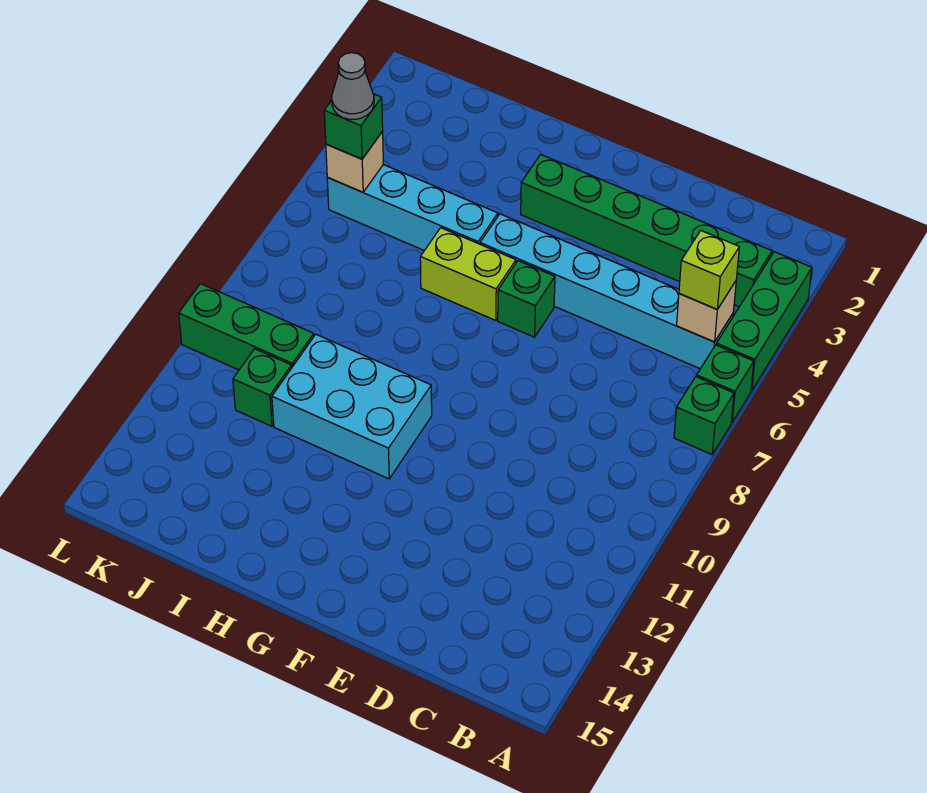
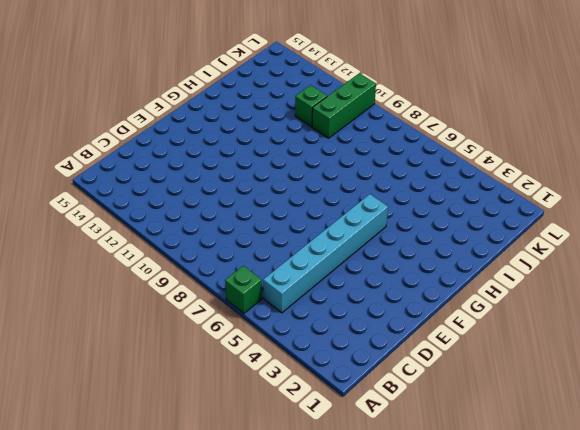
none -> green 1x3 brick [716,252,812,391]
none -> green 1x1 brick [674,377,734,454]
none -> green 1x6 brick [521,155,772,307]

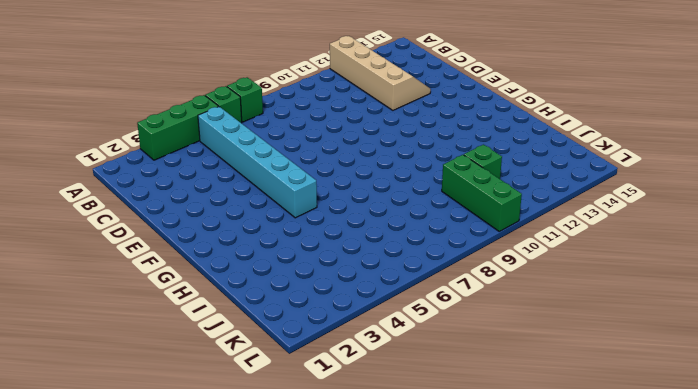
tan 2x4 slope [330,36,431,110] -> none
none -> green 1x6 brick [521,155,772,307]
none -> green 1x1 brick [498,261,555,337]
none -> lime 1x2 brick [420,228,516,321]

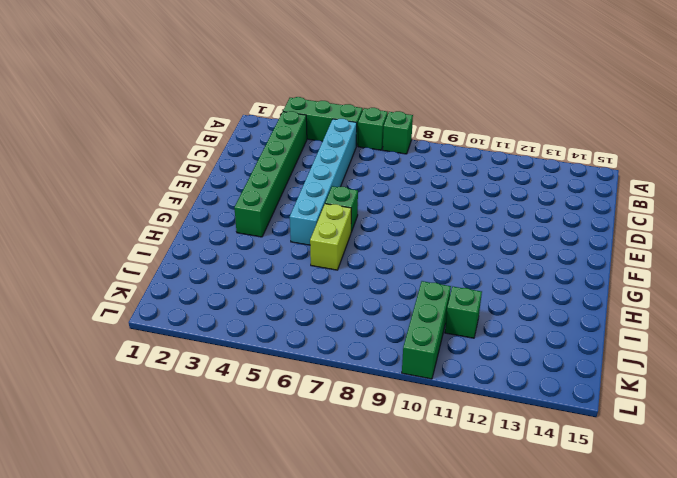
none -> cyan 2x3 brick [272,334,432,479]
none -> cyan 1x4 brick [327,165,498,251]
none -> tan 1x1 brick [677,281,736,342]

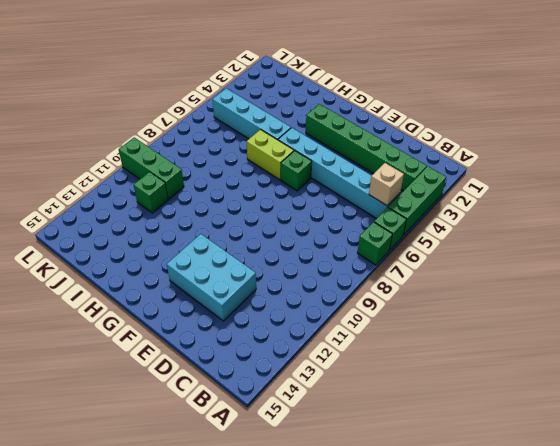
cyan 2x3 brick [167,234,256,321] -> cyan 2x3 brick moved to [272,334,432,479]
none -> tan 1x1 brick [326,132,383,192]
none -> lime 1x1 brick [679,231,739,309]
none -> green 1x1 brick [324,94,383,159]

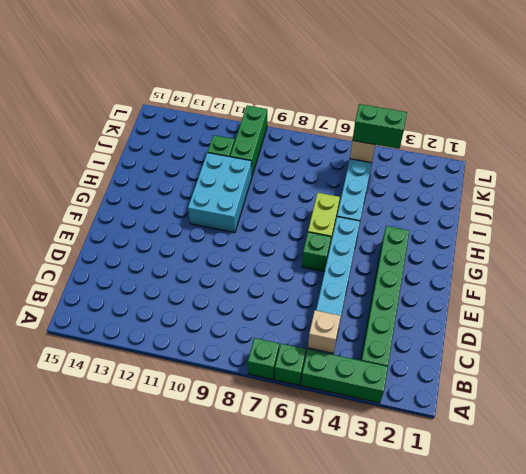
green 1x2 brick [352,104,407,149] -> green 1x1 brick [324,94,383,159]
none -> lime 1x1 brick [679,231,739,309]
none -> grey 1x1 cone [332,53,374,119]

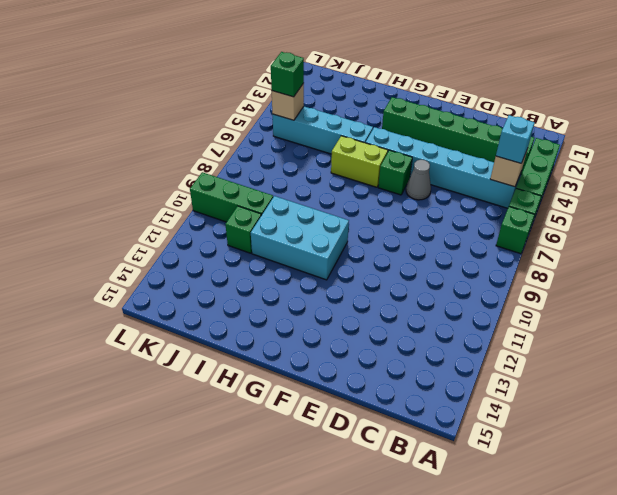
cyan 1x1 brick [496,115,534,163] -> lime 1x1 brick [679,231,739,309]
grey 1x1 cone [406,160,431,200] -> grey 1x1 cone moved to [332,53,374,119]

